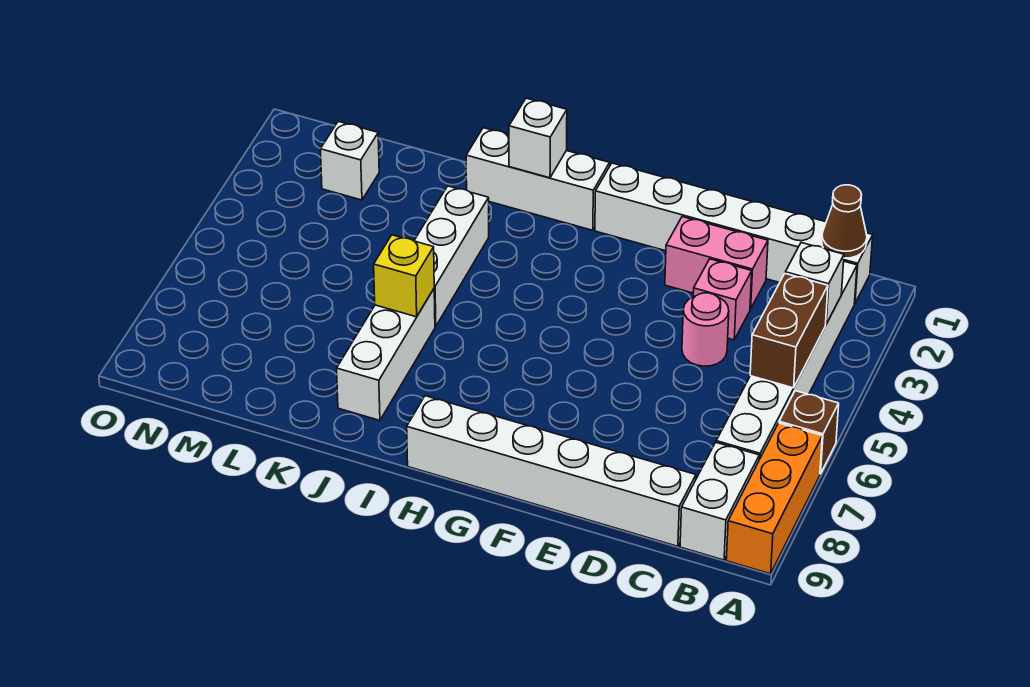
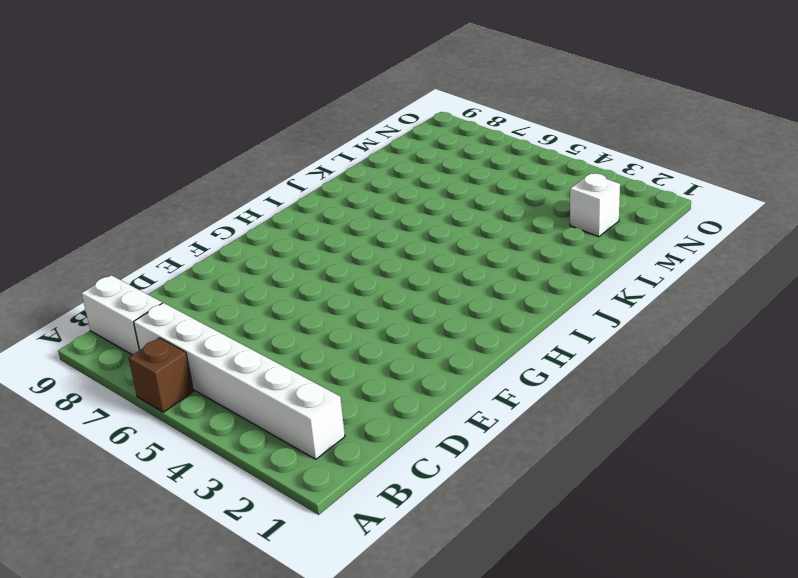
none -> orange 1x3 brick [726,423,822,574]
none -> white 1x6 brick [595,163,873,303]
none -> white 1x6 brick [407,396,696,546]

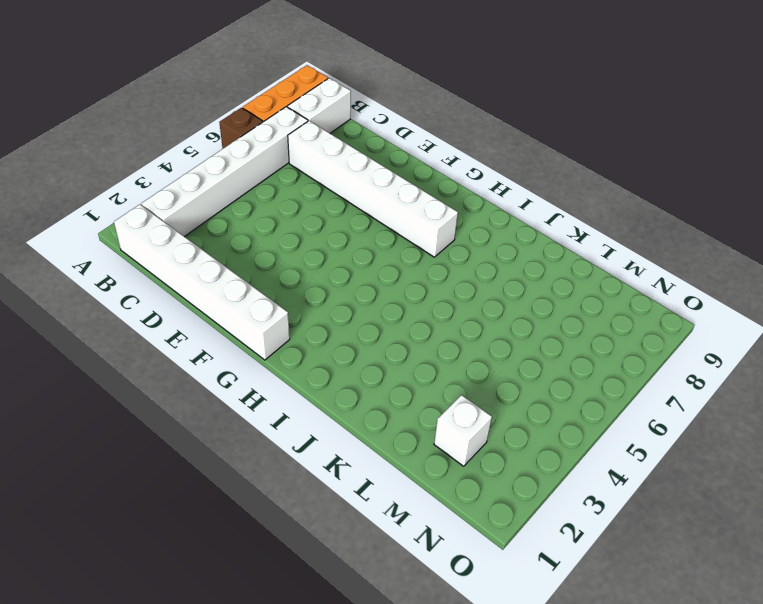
white 1x6 brick [288,121,458,257] -> white 1x6 brick moved to [407,396,696,546]
none -> pink 1x2 brick [665,217,768,309]
none -> pink 1x1 brick [693,259,752,340]
none -> pink 1x1 round brick [682,293,729,366]

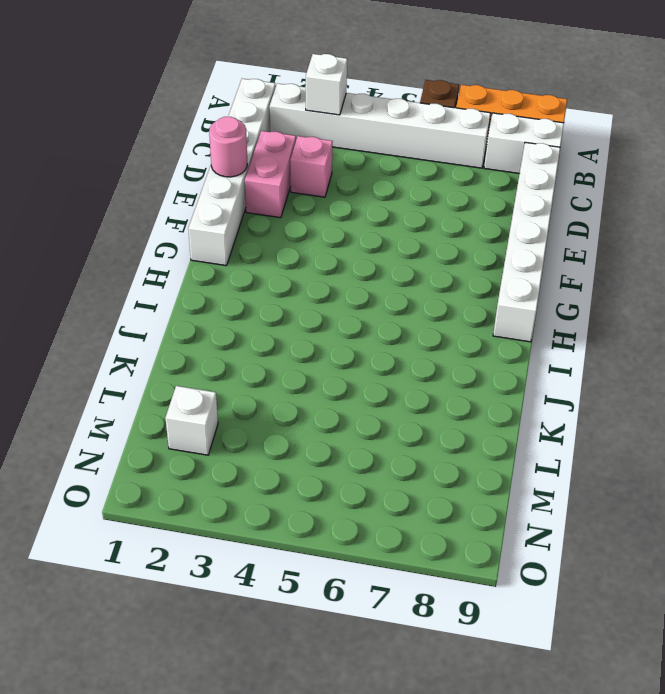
pink 1x1 round brick [209,117,247,177] -> pink 1x1 round brick moved to [682,293,729,366]
none -> white 1x3 brick [466,128,610,230]
none -> white 1x3 brick [414,186,489,326]
none -> white 1x3 brick [337,289,435,420]

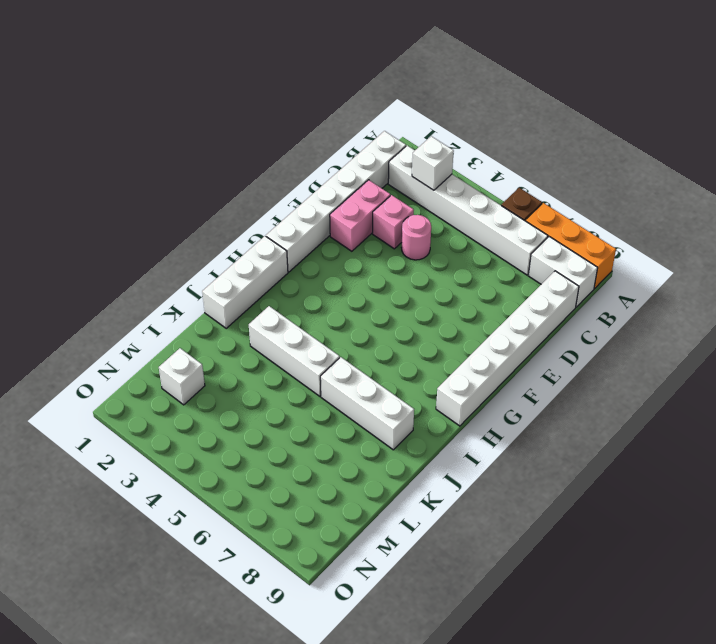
none -> brown 1x1 cone [822,185,867,258]
none -> brown 1x2 brick [750,274,828,388]
none -> white 1x1 brick [509,98,567,178]

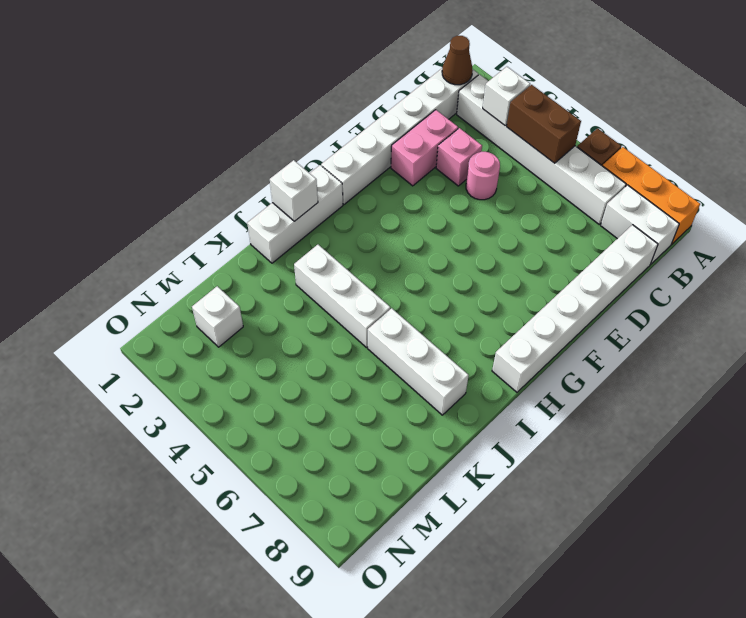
none -> yellow 1x1 brick [374,235,434,317]

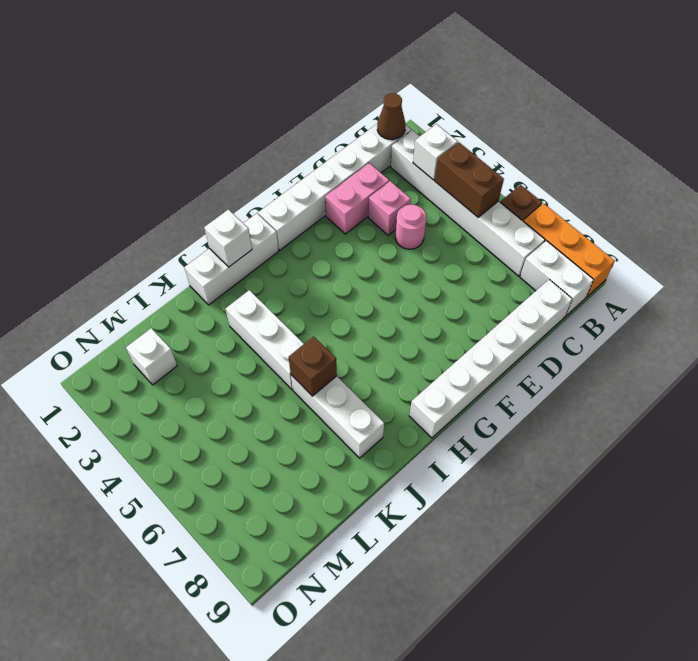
brown 1x1 brick [289,336,337,396] -> yellow 1x1 brick [374,235,434,317]

